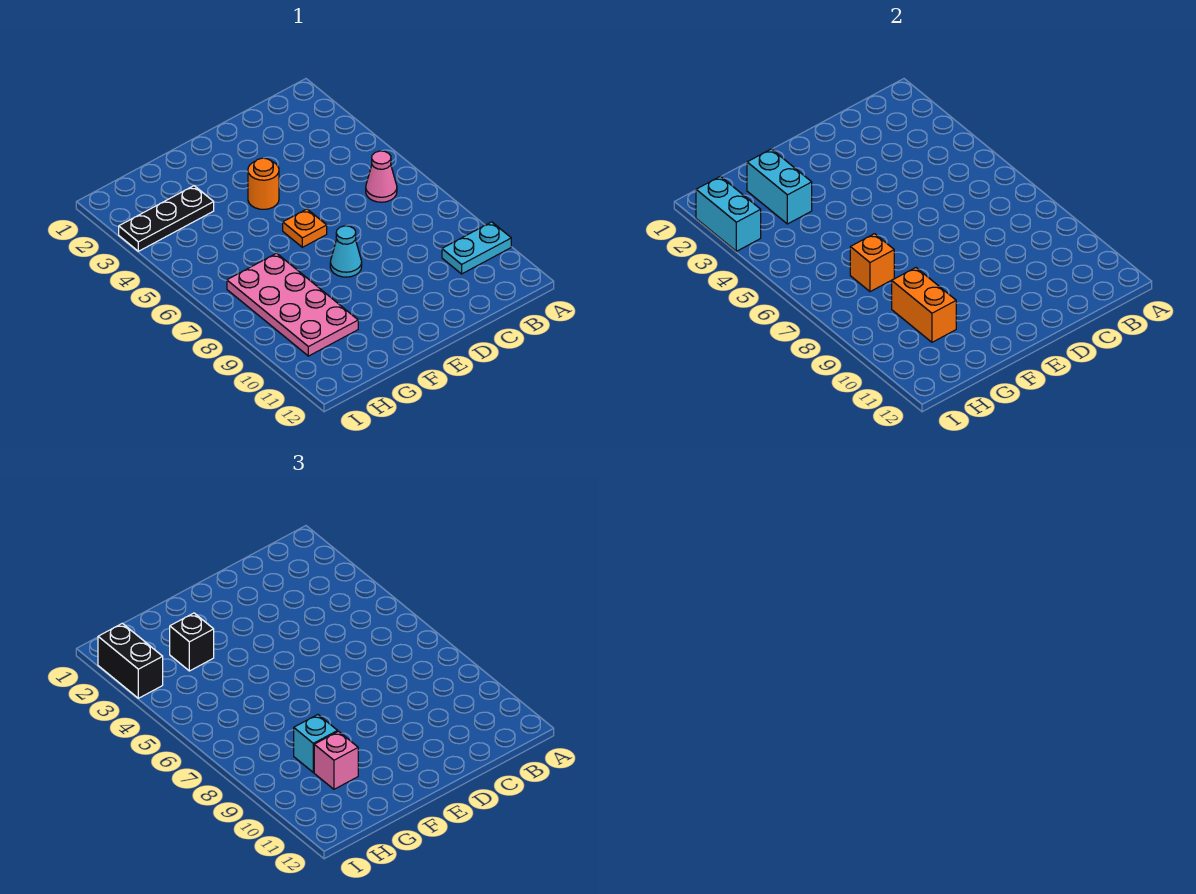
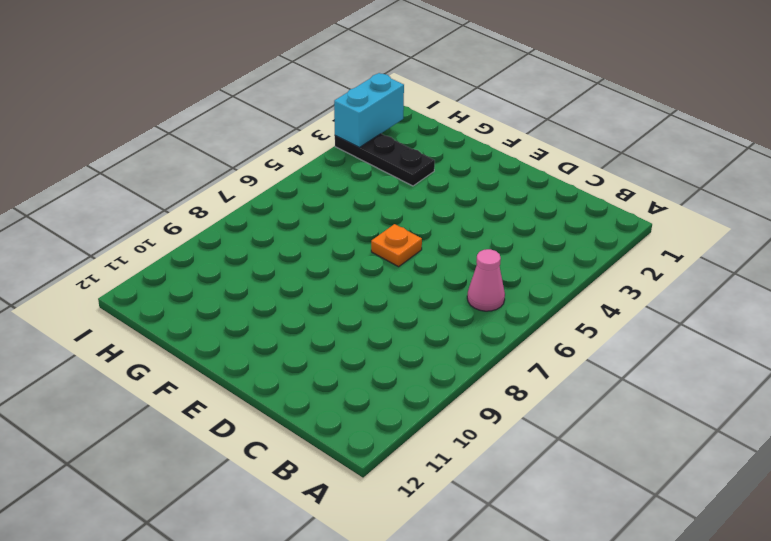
none -> cyan 1x2 plate [442,222,511,274]
none -> orange 1x1 round brick [248,158,279,209]
none -> cyan 1x1 cone [330,226,362,277]

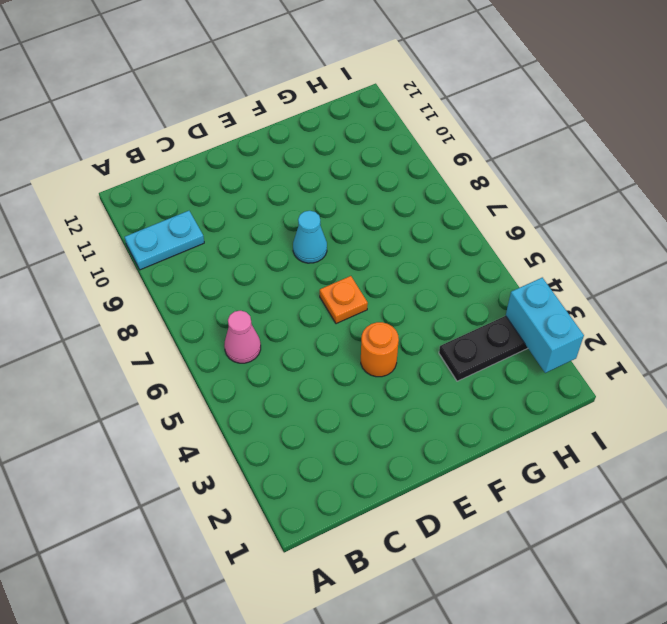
none -> pink 2x4 plate [227,253,358,356]
none -> cyan 1x2 brick [747,149,812,224]
none -> orange 1x1 brick [850,234,894,292]

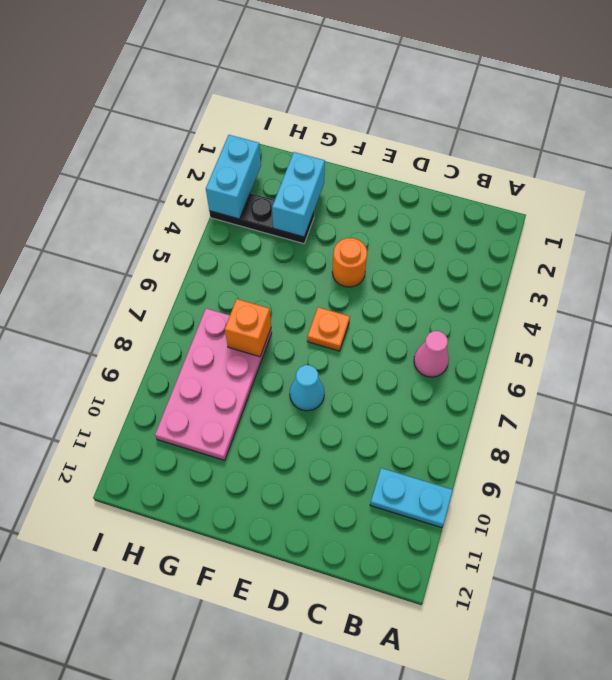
none -> orange 1x2 brick [892,268,956,342]
none -> black 1x1 brick [170,613,214,671]
none -> cyan 1x1 brick [294,715,338,772]

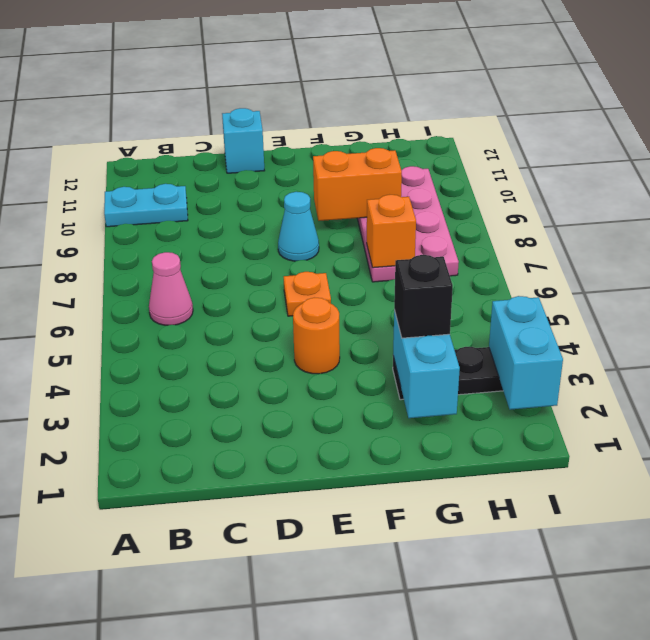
cyan 1x1 brick [222,108,265,173] -> cyan 1x1 brick moved to [294,715,338,772]
orange 1x2 brick [313,148,402,221] -> orange 1x2 brick turned to [892,268,956,342]
none -> pink 1x1 brick [314,731,358,789]
none -> black 1x2 brick [98,623,163,698]

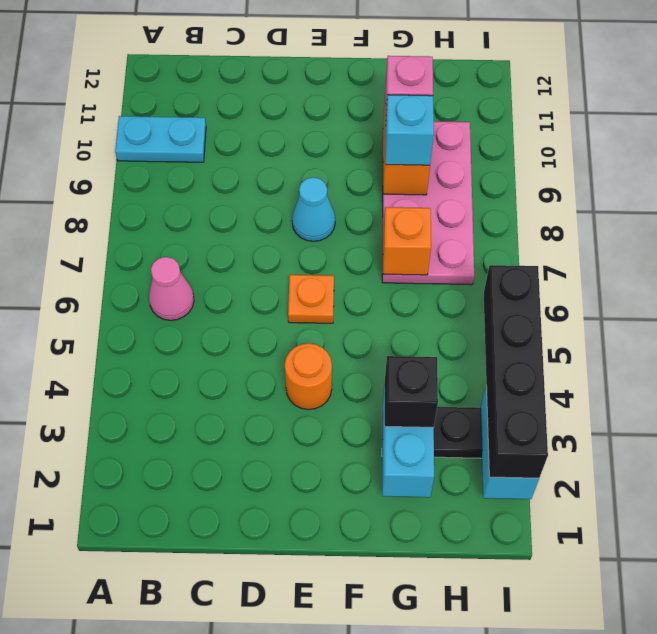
black 1x4 brick [484,265,548,478] -> black 1x2 brick [98,623,163,698]

